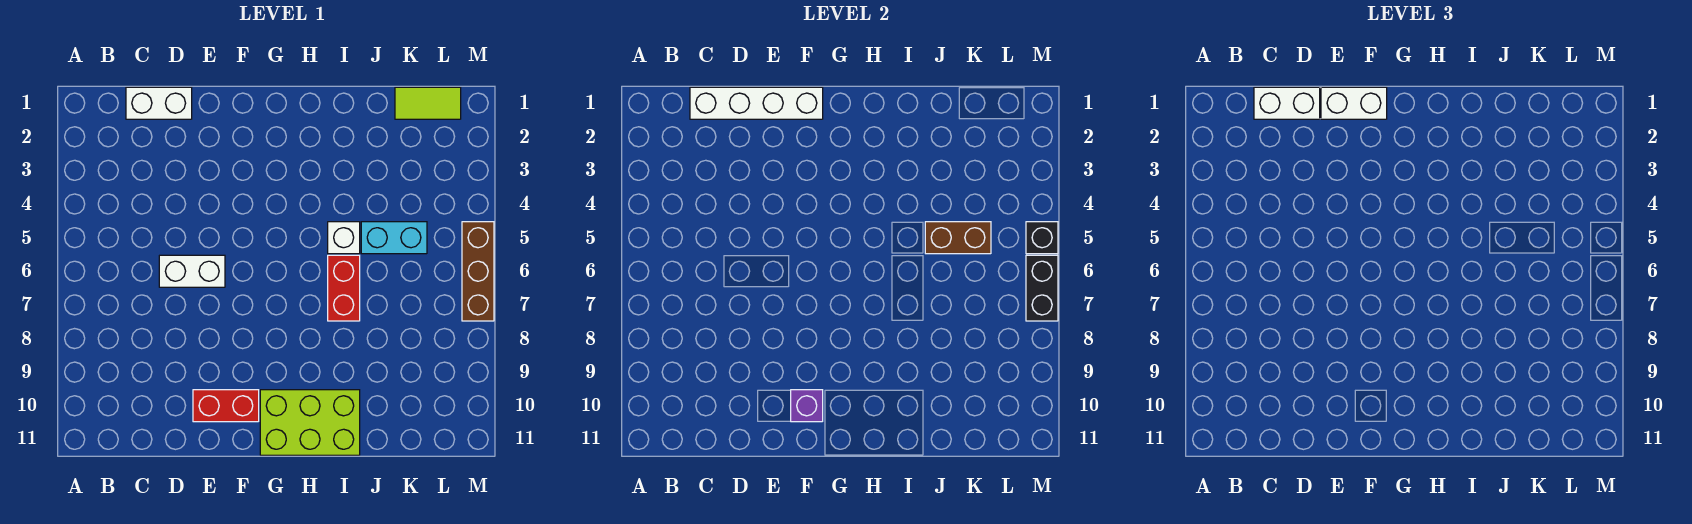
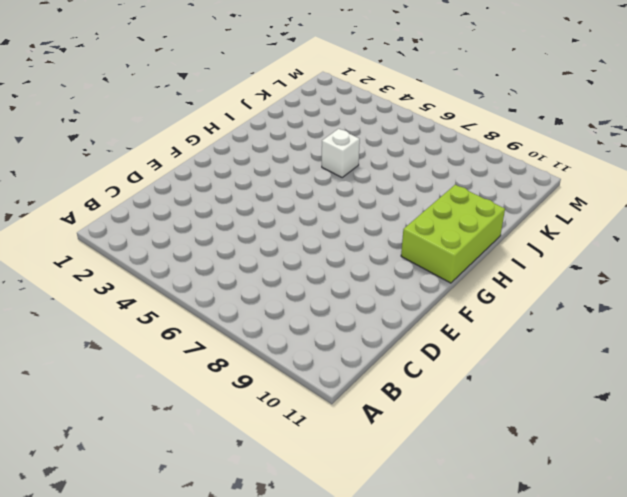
none -> white 1x2 brick [126,87,192,119]
none -> white 1x2 brick [159,255,225,287]
none -> red 1x2 brick [193,390,259,422]

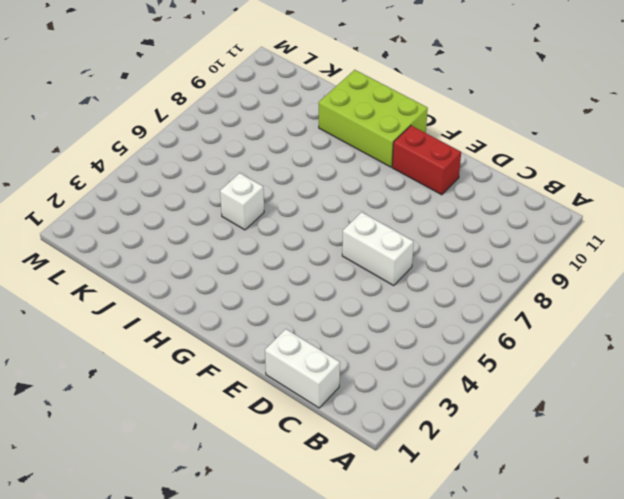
none -> red 1x2 brick [328,255,360,321]
none -> cyan 1x2 brick [361,222,427,254]
none -> lime 1x2 tile [395,87,461,119]

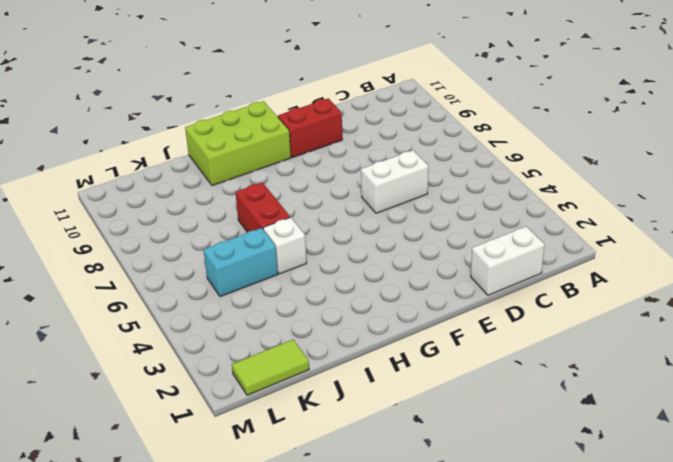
none -> brown 1x3 brick [462,222,494,321]
none -> white 1x4 brick [690,87,823,119]
none -> purple 1x1 brick [791,390,823,422]

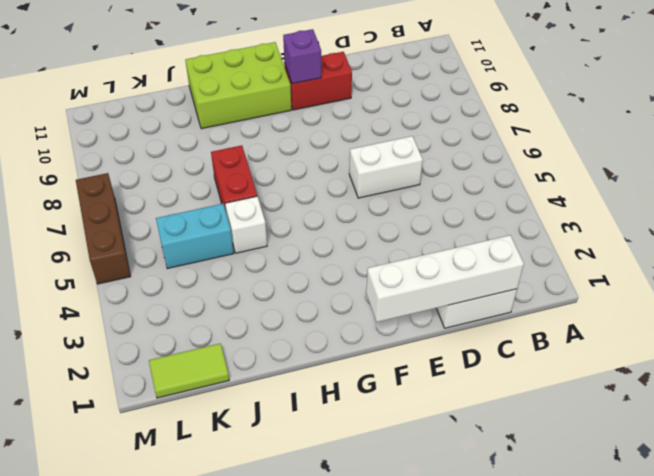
none -> brown 1x2 brick [925,222,991,254]
none -> black 1x1 brick [1026,222,1058,254]
none -> black 1x2 brick [1026,255,1058,321]

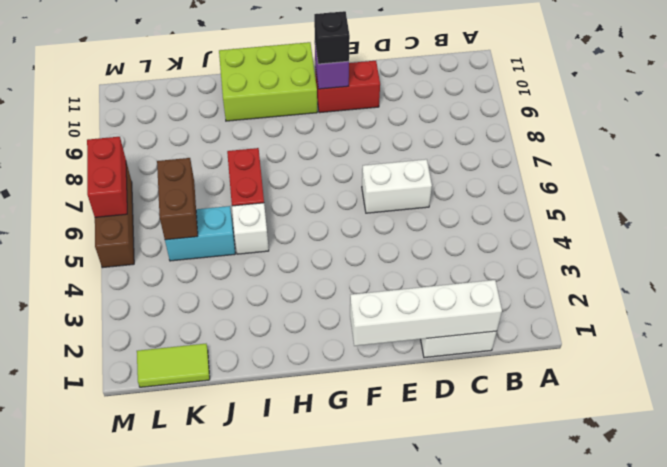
black 1x1 brick [314,11,350,64] -> black 1x1 brick moved to [1026,222,1058,254]
brown 1x2 brick [157,158,198,240] -> brown 1x2 brick turned to [925,222,991,254]
red 1x2 brick [87,137,127,217] -> black 1x2 brick [1026,255,1058,321]
none -> white 1x2 brick [1254,87,1320,119]
none -> white 1x2 brick [1321,87,1387,119]

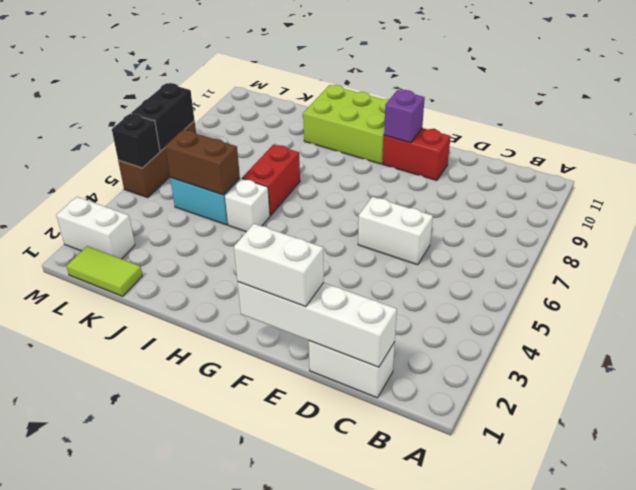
white 1x2 brick [56,197,135,259] -> white 1x2 brick moved to [1254,87,1320,119]

